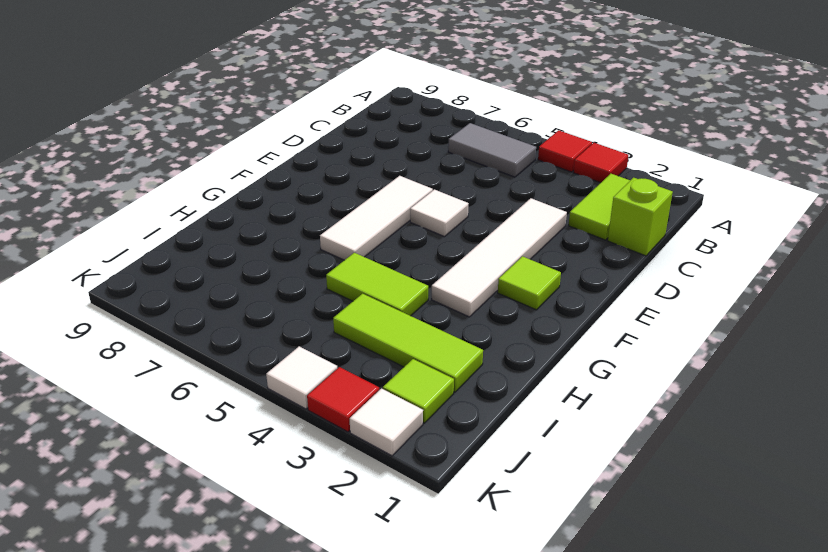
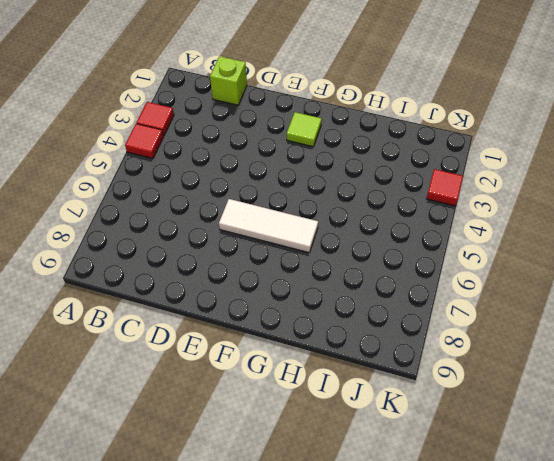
none -> lime 1x2 tile [568,174,630,240]
none -> grey 1x2 tile [448,123,536,177]
none -> white 1x4 tile [432,198,567,317]

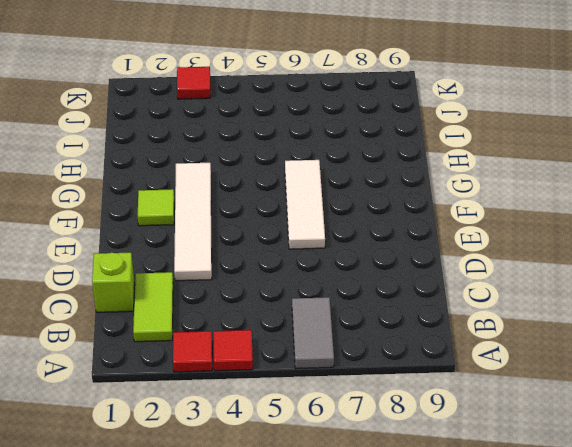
grey 1x2 tile [292,297,334,369] -> grey 1x2 tile turned to [448,123,536,177]
none -> white 1x1 tile [410,190,469,237]
none -> lime 1x2 tile [326,253,428,316]
none -> lime 1x3 tile [333,294,483,392]

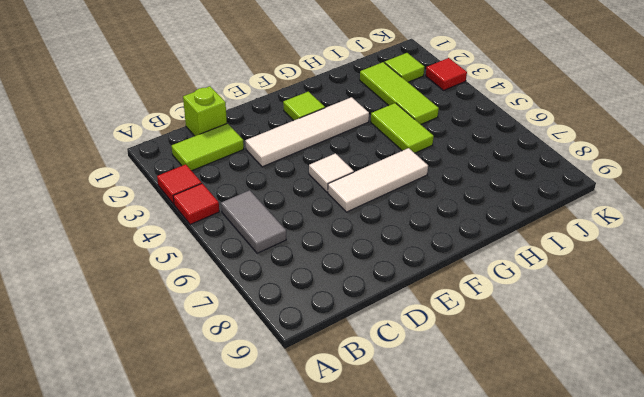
none -> white 1x1 tile [350,389,423,456]
none -> white 1x1 tile [266,346,337,409]

